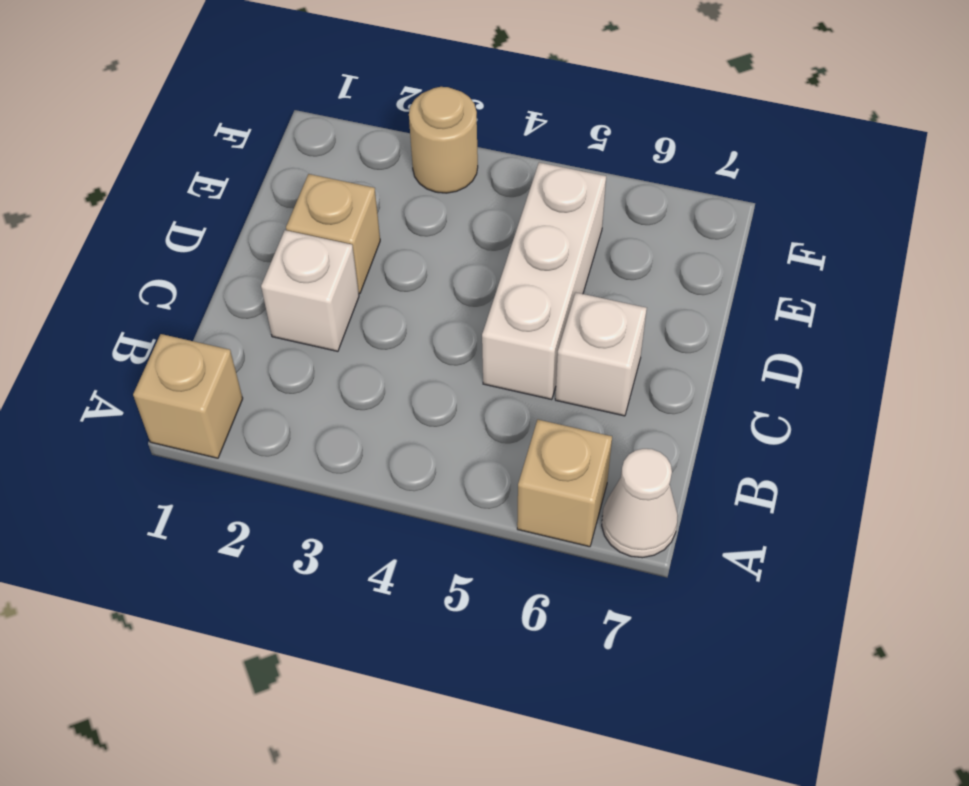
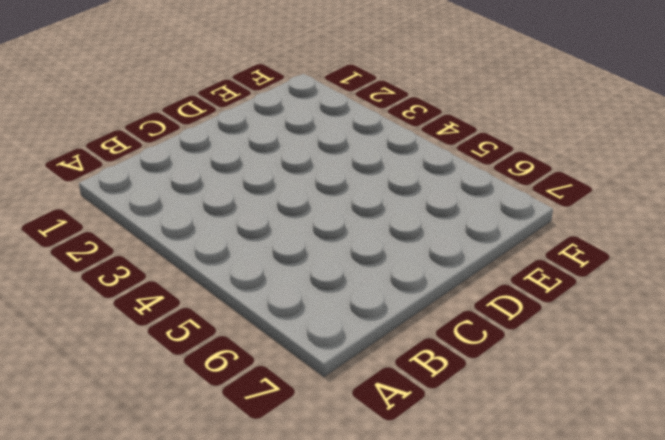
none -> tan 1x1 brick [133,334,243,458]
none -> tan 1x1 brick [517,420,612,547]

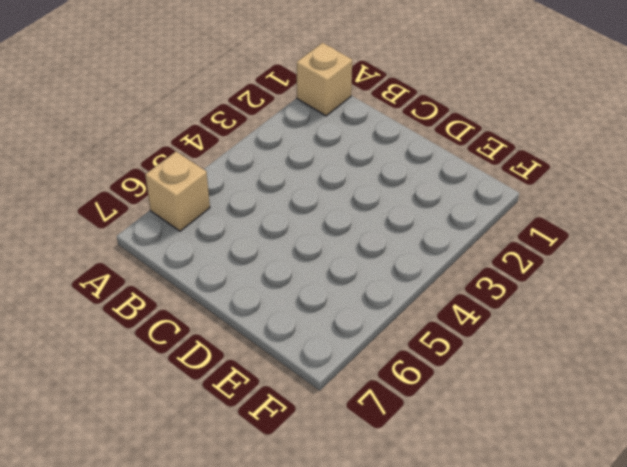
none -> white 1x1 cone [602,449,678,558]
none -> white 1x1 brick [261,230,359,351]

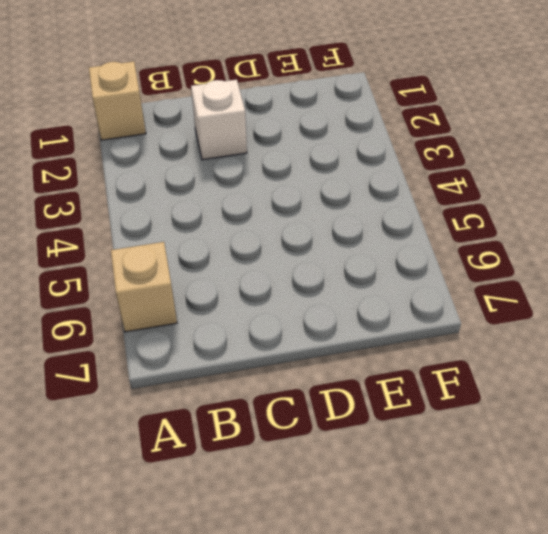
none -> white 1x1 cone [602,449,678,558]
none -> white 1x3 brick [482,163,606,400]

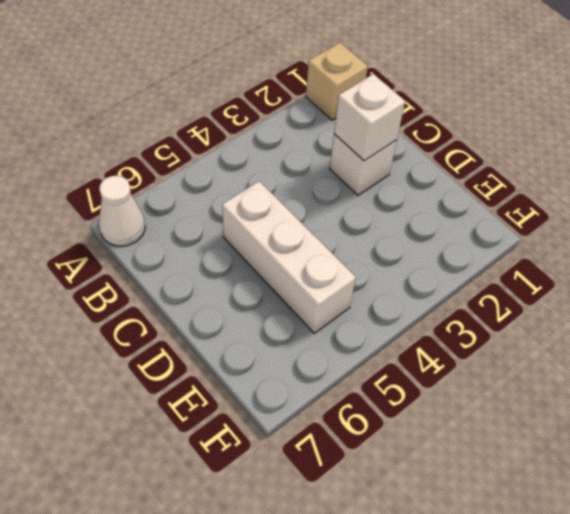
white 1x1 brick [334,74,405,161] -> white 1x1 brick moved to [555,292,647,416]
none -> tan 1x1 brick [517,420,612,547]
none -> tan 1x1 brick [286,174,380,294]

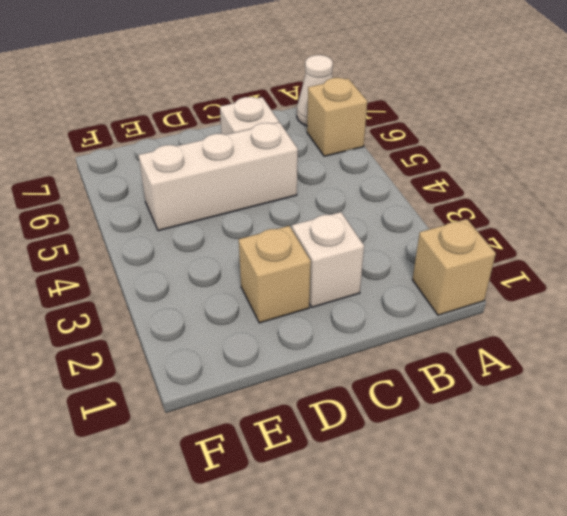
none -> tan 1x1 round brick [409,87,478,193]

